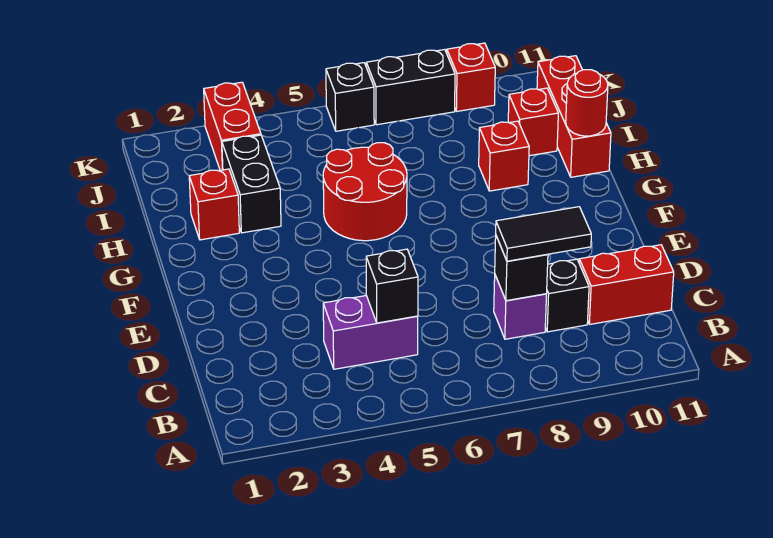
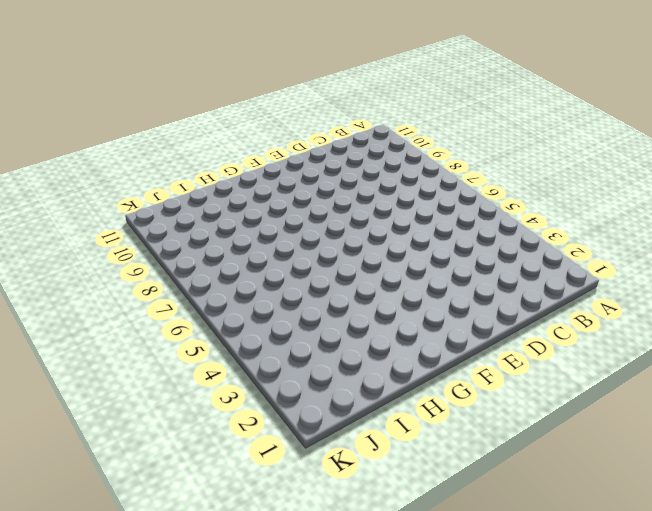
none -> purple 1x2 brick [323,296,418,369]
none -> purple 1x1 brick [494,275,547,339]
none -> black 1x1 brick [545,259,589,332]

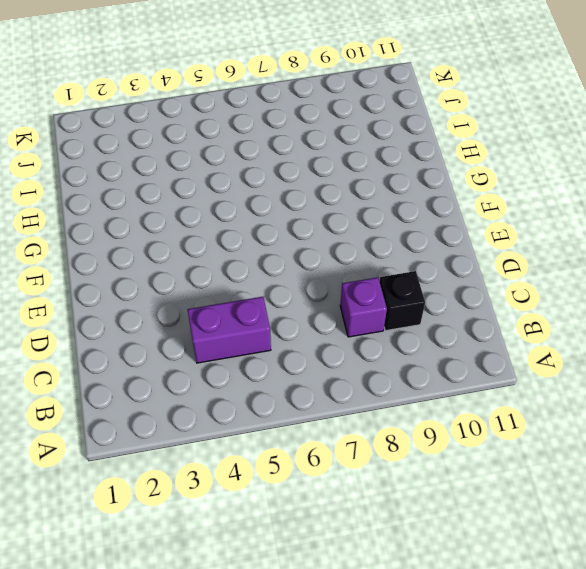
none -> red 1x2 brick [579,245,674,324]
none -> red 2x2 round brick [323,143,407,241]
none -> red 1x1 brick [189,169,239,240]

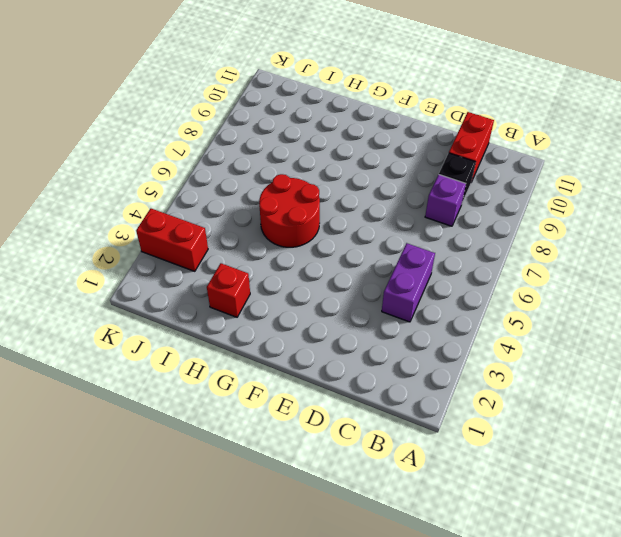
none -> black 1x2 brick [222,135,281,233]
none -> red 1x1 brick [479,121,529,191]
none -> red 1x3 brick [537,56,611,177]

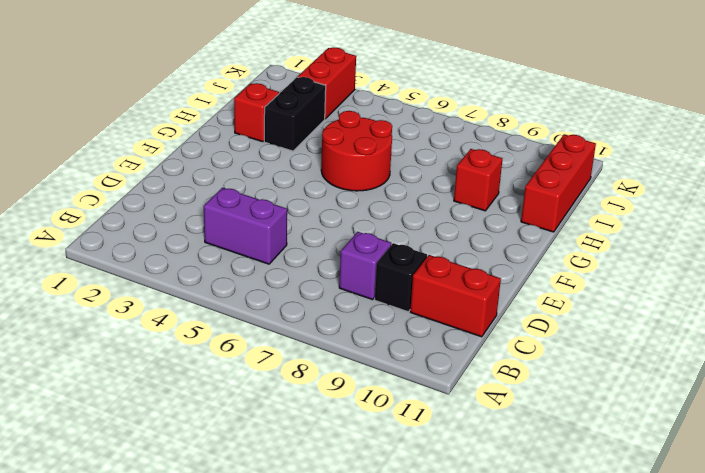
none -> red 1x1 brick [508,88,558,156]
none -> black 1x1 brick [326,63,374,131]
none -> black 1x2 brick [366,50,455,125]

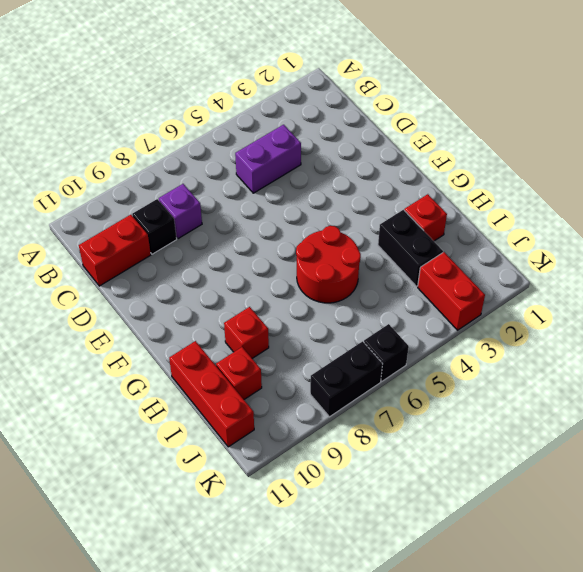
none -> red 1x1 brick [447,43,495,111]
none -> black 1x1 brick [366,249,418,323]
none -> black 1x1 brick [495,236,548,301]

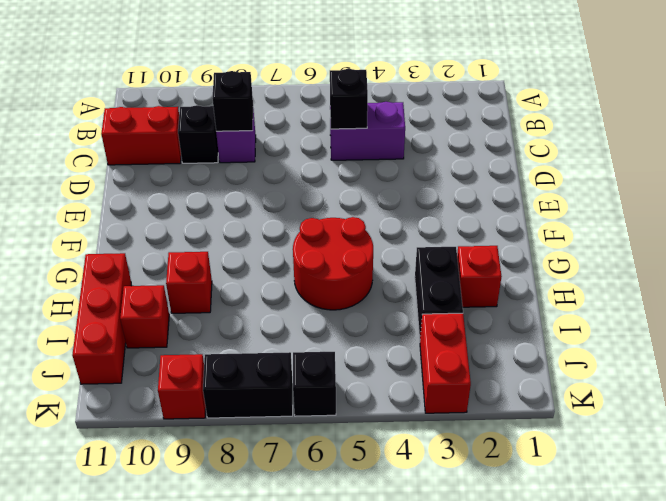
none -> red 1x1 round brick [566,70,608,136]
none -> black 1x2 tile [496,207,591,261]

